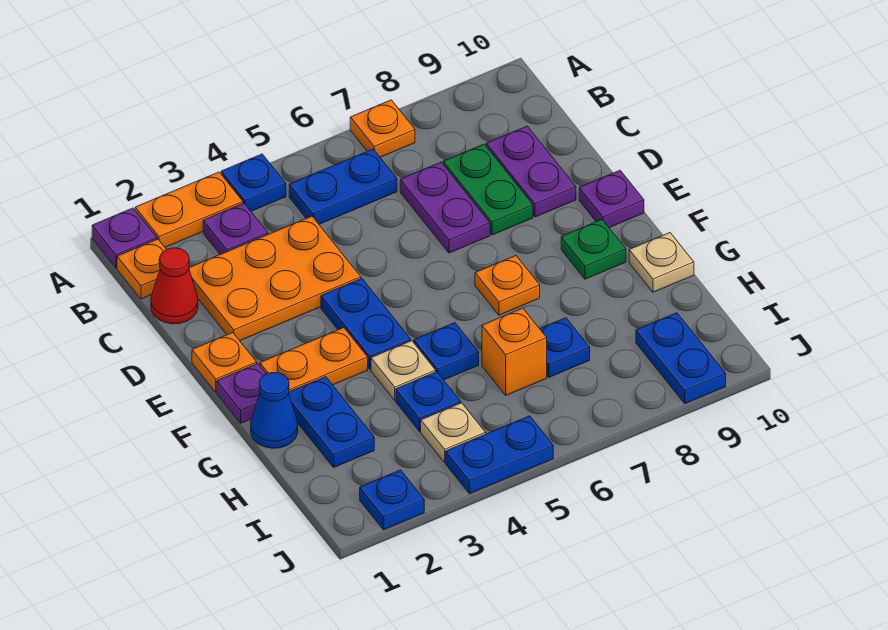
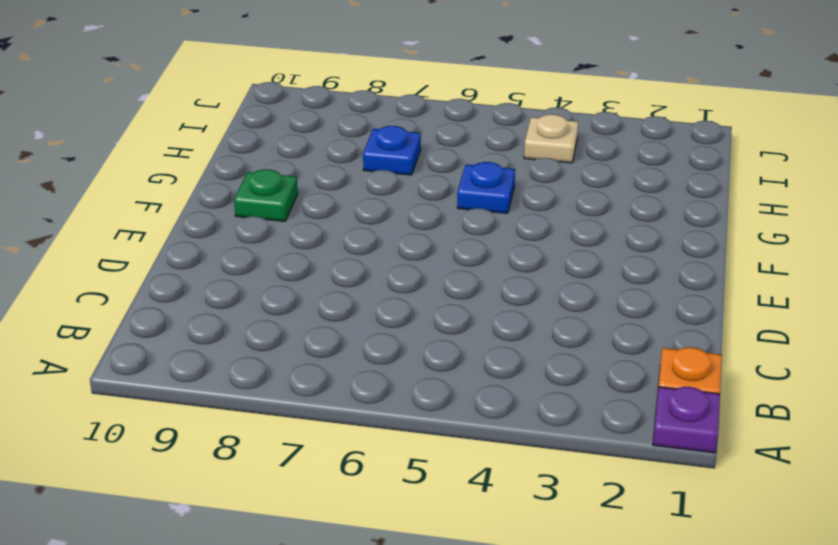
none -> orange 1x2 plate [135,172,243,247]
none -> blue 1x1 plate [221,154,286,211]
none -> orange 1x1 plate [350,100,415,157]
none -> purple 1x1 plate [203,203,268,254]

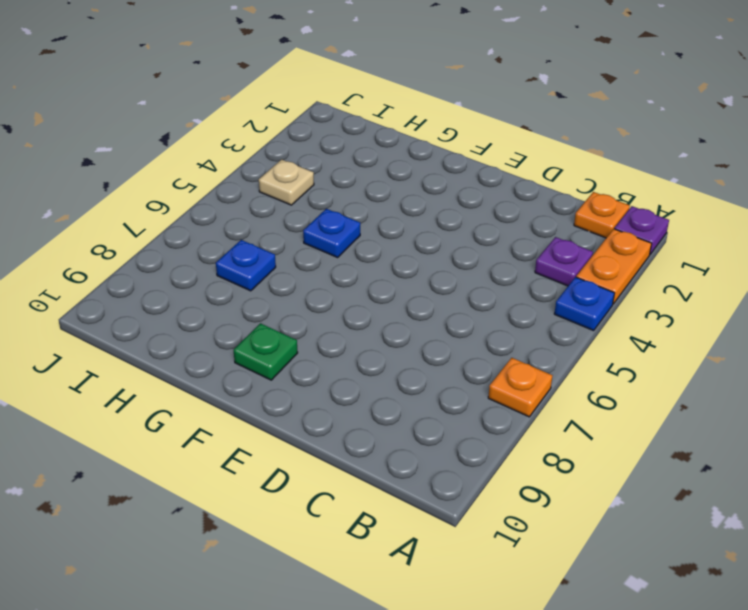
none -> blue 1x2 plate [289,149,397,224]
none -> red 1x1 cone [151,248,198,324]
none -> orange 2x3 plate [189,216,361,341]
none -> purple 1x2 plate [400,162,490,253]

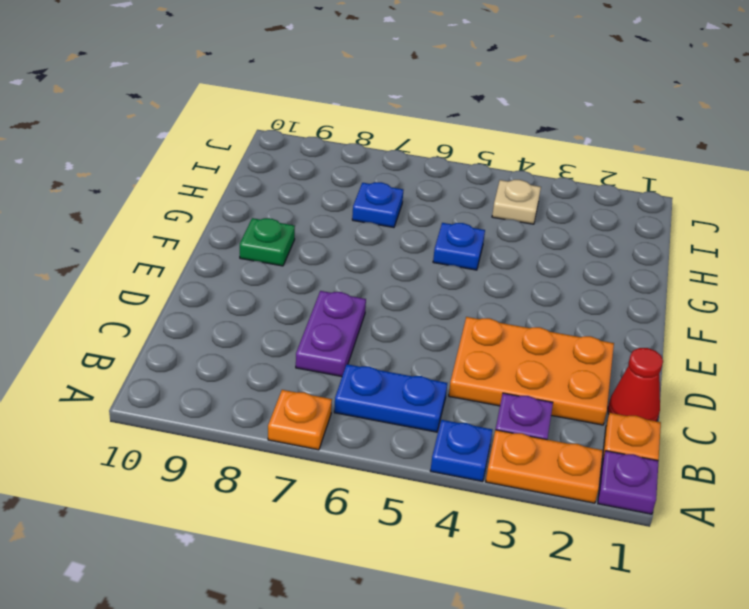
none -> green 1x2 plate [443,144,533,235]
none -> purple 1x2 plate [486,126,576,217]
none -> orange 1x1 plate [192,333,257,392]
none -> blue 1x2 plate [321,279,411,369]

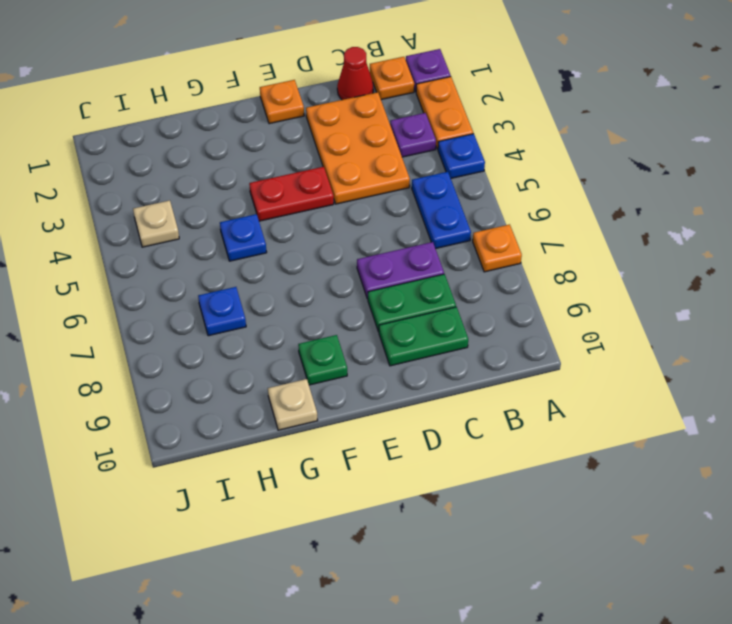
green 1x2 plate [379,307,468,366] -> purple 1x2 plate [486,126,576,217]
red 1x2 plate [249,167,334,221] -> blue 1x2 plate [321,279,411,369]
none -> purple 1x1 plate [579,170,644,228]
none -> purple 1x1 plate [217,364,266,423]
none -> orange 1x2 plate [260,328,368,392]
none -> orange 1x1 plate [475,256,540,315]

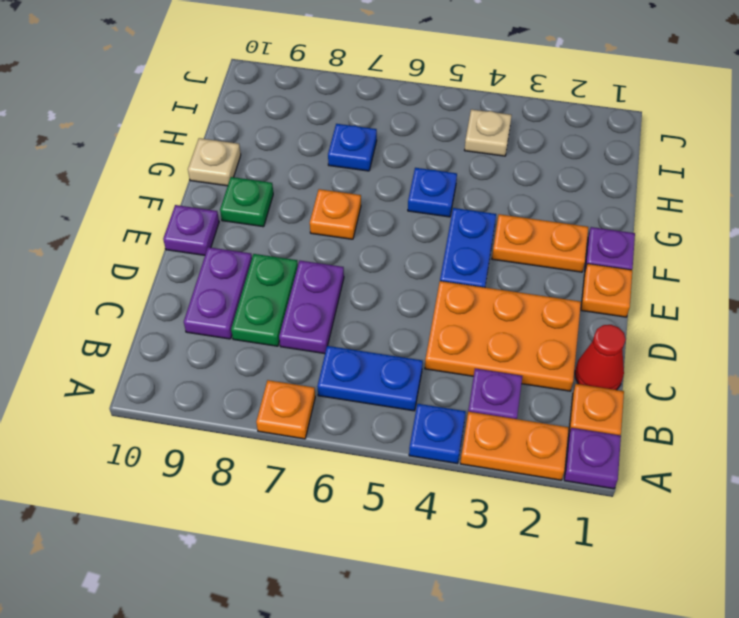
none -> blue 1x1 cone [251,373,298,448]
none -> blue 1x2 plate [289,377,374,467]
none -> tan 1x1 plate [371,341,436,400]
none -> blue 1x1 plate [396,372,461,431]

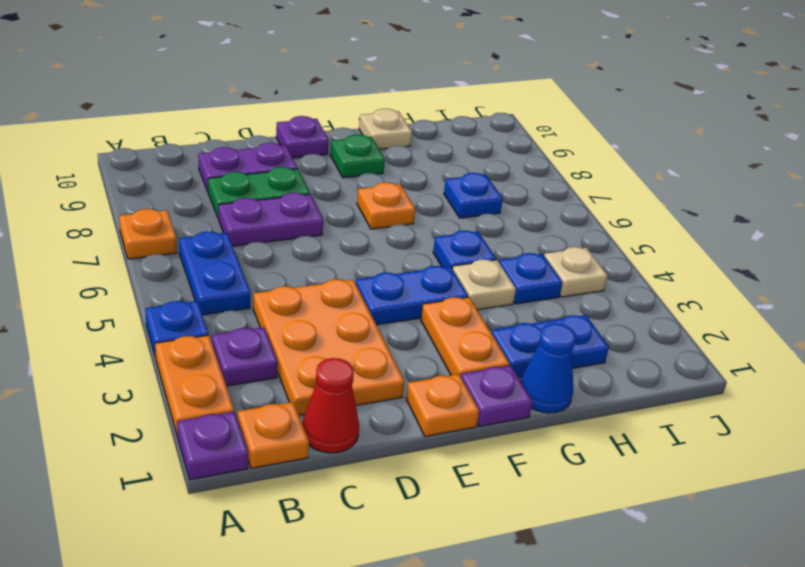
none -> orange 1x1 brick [482,308,547,395]
none -> blue 1x2 plate [636,313,726,403]
none -> blue 1x1 plate [360,470,424,530]
none -> blue 1x2 plate [446,416,553,494]

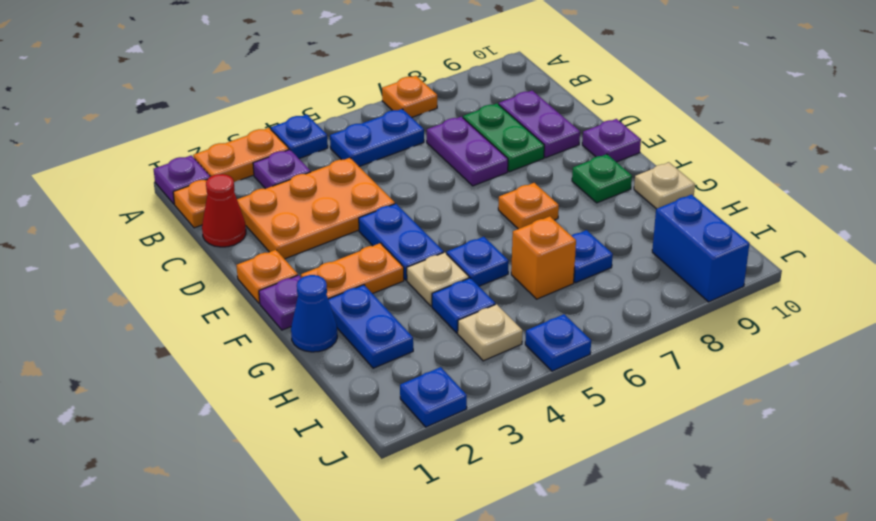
blue 1x2 brick [652,195,750,302] -> blue 1x2 plate [636,313,726,403]
blue 1x1 plate [525,314,591,371] -> blue 1x2 plate [446,416,553,494]

